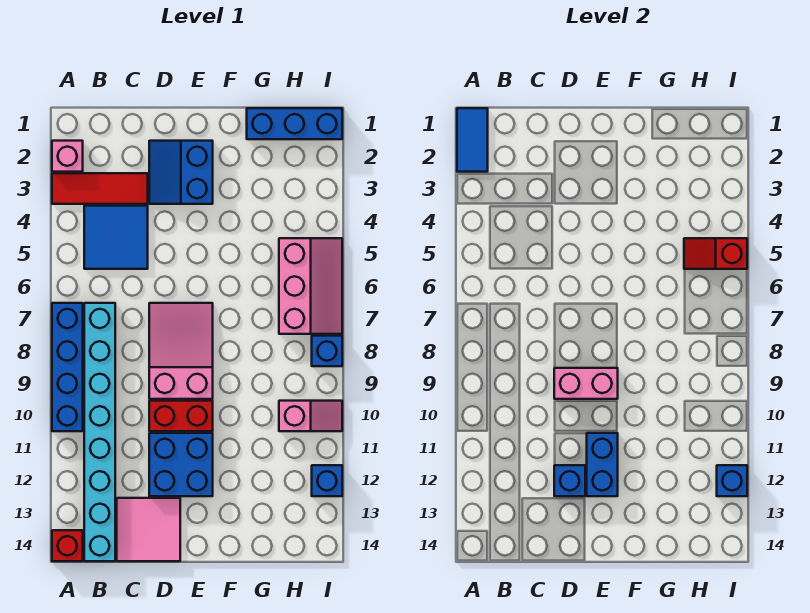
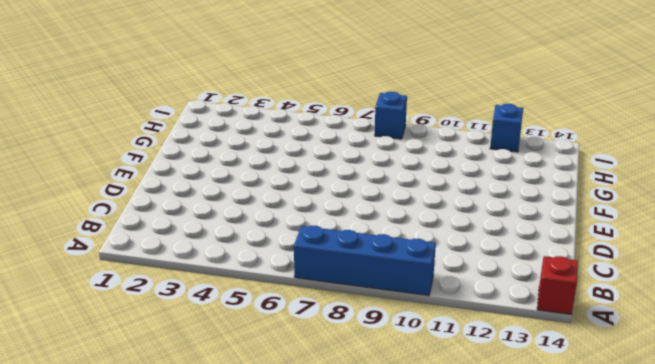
none -> pink 1x1 brick [52,141,83,172]
none -> red 1x3 tile [52,173,148,204]
none -> blue 2x2 tile [84,206,148,269]

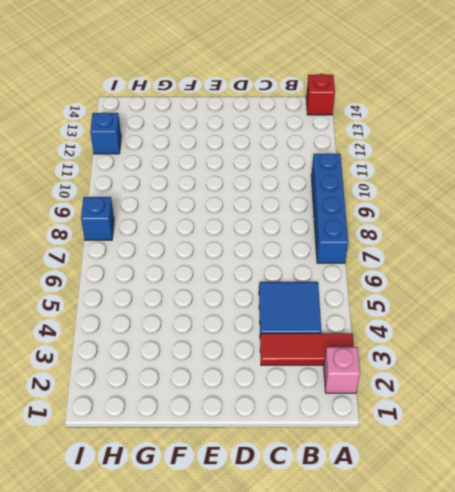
none -> cyan 1x8 brick [84,303,115,561]
none -> pink 2x2 tile [117,498,180,561]
none -> blue 2x2 slope [149,141,213,204]

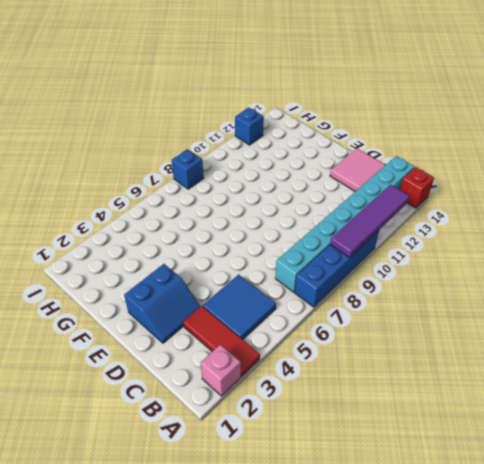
purple 1x4 tile [330,185,410,258] -> none
none -> pink 2x3 slope [149,303,213,399]
none -> red 1x2 brick [149,401,213,431]
none -> blue 2x2 brick [149,433,213,496]

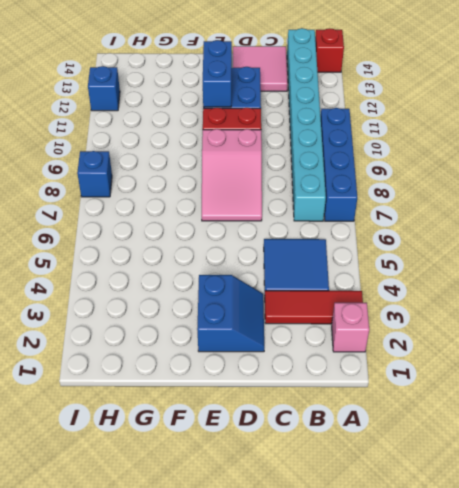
none -> blue 1x3 brick [247,108,342,139]
none -> pink 2x3 slope [279,238,342,334]
none -> pink 1x2 slope [279,401,342,431]

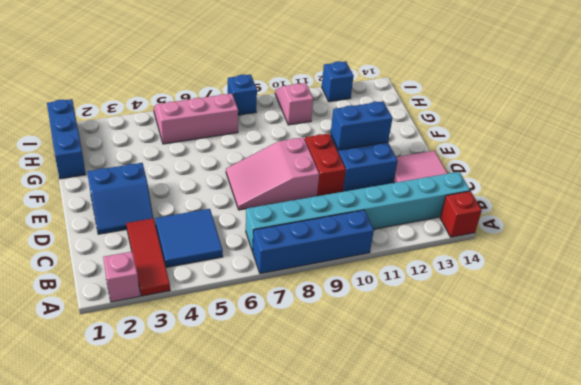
none -> blue 1x2 tile [457,108,488,172]
none -> pink 1x2 brick [554,368,618,399]
none -> blue 1x1 brick [554,465,585,496]

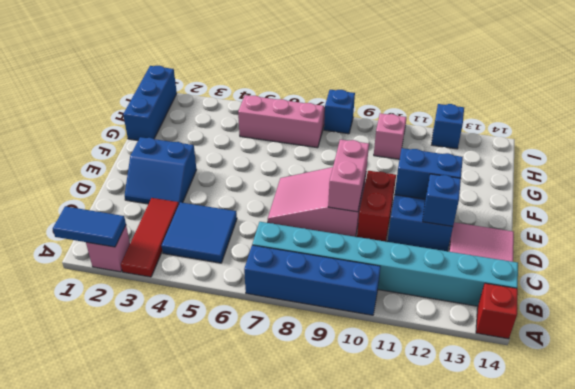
none -> red 1x2 slope [684,238,747,269]
none -> blue 1x1 brick [717,465,747,496]

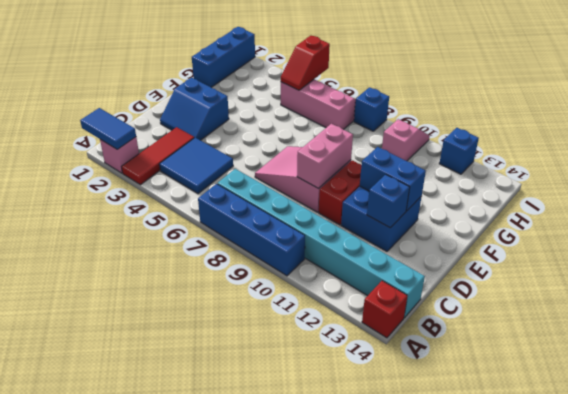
none -> pink 2x2 tile [117,498,180,561]
none -> blue 1x1 brick [717,465,747,496]

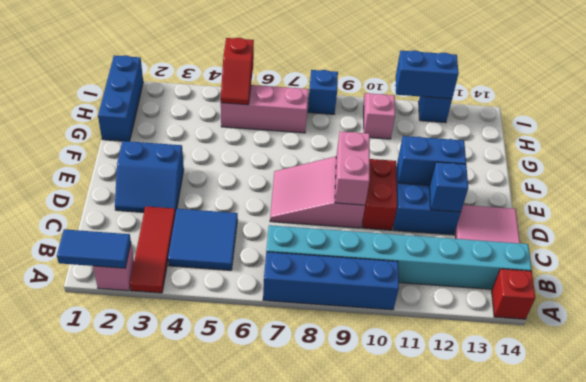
blue 1x2 brick [396,50,459,99] -> blue 1x1 brick [717,465,747,496]

